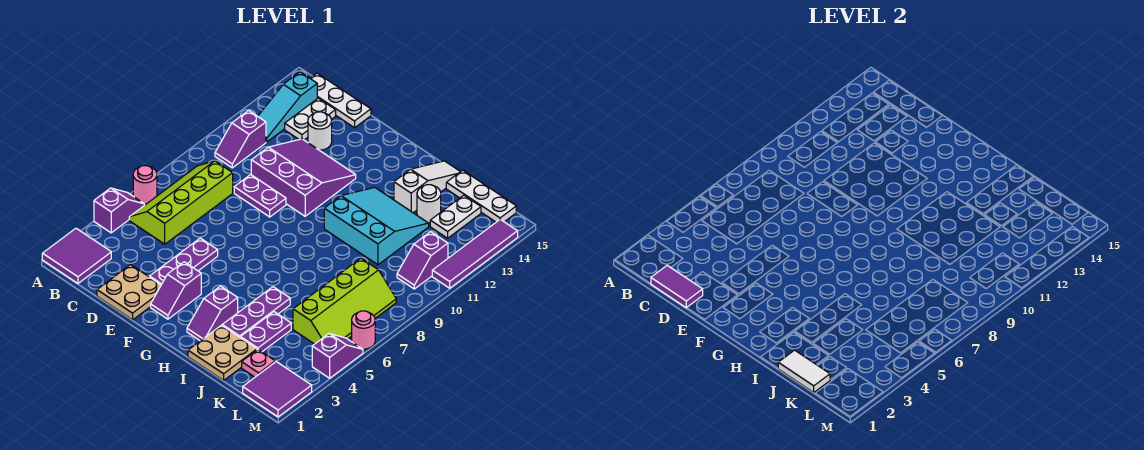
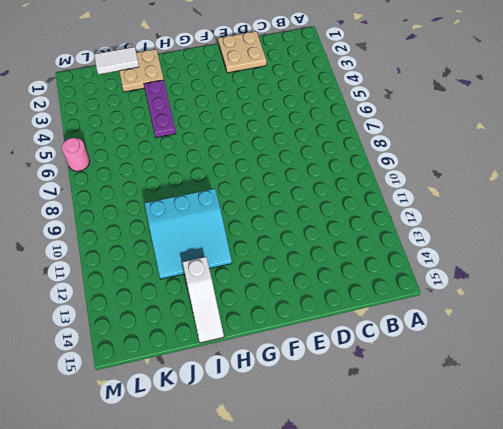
none -> purple 2x2 tile [42,228,111,283]
none -> purple 1x2 slope [94,188,145,233]
none -> pink 1x1 round brick [133,166,157,204]
none -> lime 2x4 slope [129,161,233,244]

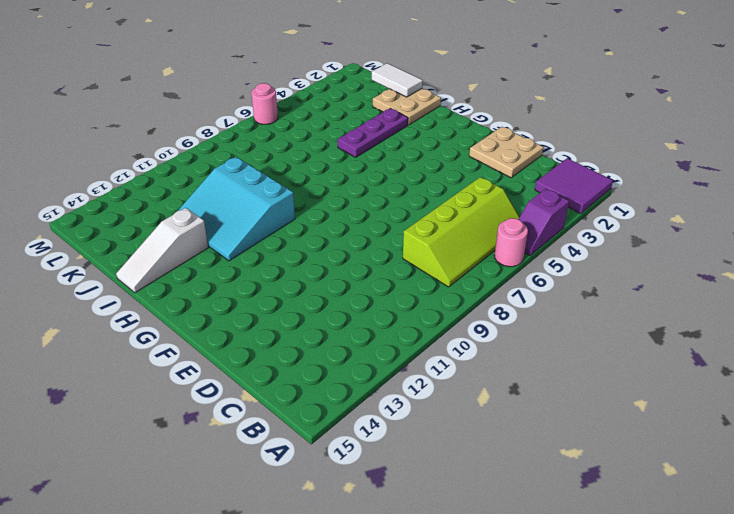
none -> purple 1x2 slope [215,111,266,168]
none -> cyan 1x3 slope [258,72,317,142]
none -> white 1x3 plate [310,73,371,128]
none -> white 1x2 plate [285,98,336,140]

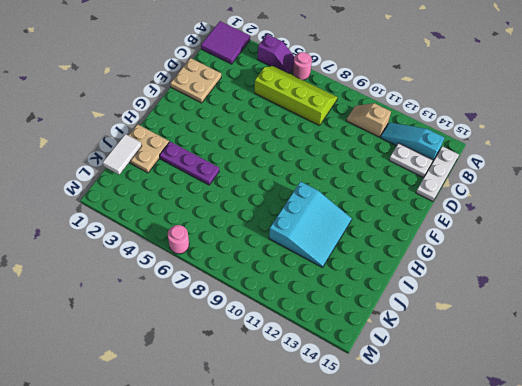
tan 1x2 slope [346,103,391,137] -> purple 1x2 slope [215,111,266,168]
none -> purple 1x2 plate [234,175,286,217]
none -> purple 3x3 slope [251,139,356,216]
none -> white 1x1 round brick [308,112,332,150]
none -> purple 1x3 plate [150,238,218,285]

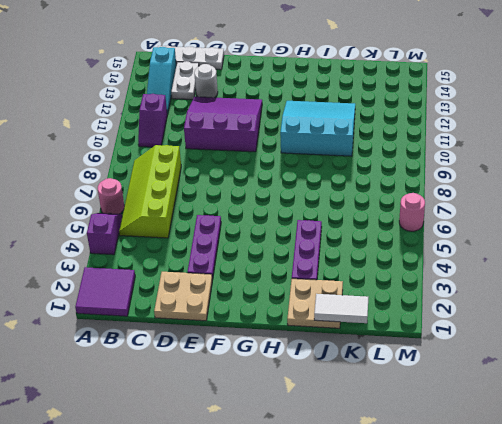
none -> purple 1x2 plate [234,175,286,217]
none -> purple 1x2 slope [151,262,201,319]
none -> purple 1x2 slope [187,286,238,341]
none -> white 1x3 slope [394,161,460,213]

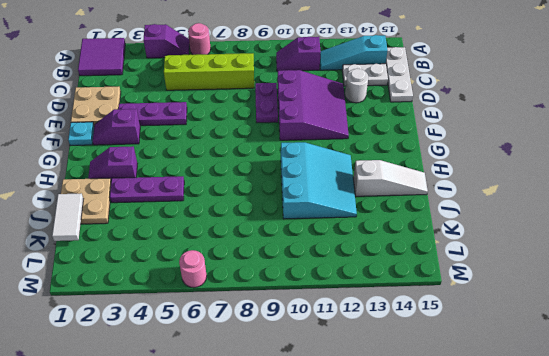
cyan 1x1 plate [68,122,94,146] -> none
none -> purple 1x2 plate [241,312,291,352]
none -> white 1x1 round brick [417,185,441,223]
none -> white 1x3 plate [446,170,516,222]
none -> pink 1x1 plate [242,350,275,377]

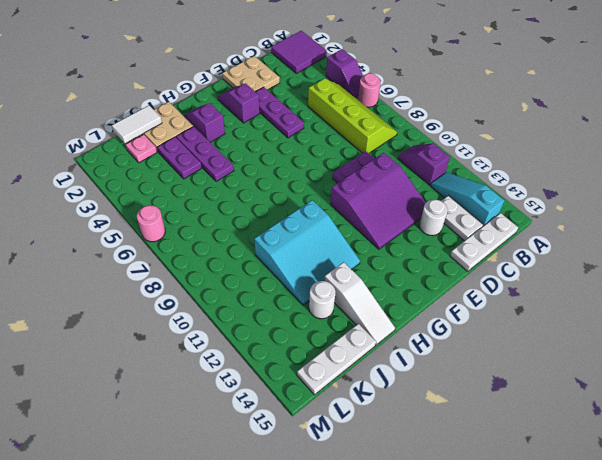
none -> lime 2x4 slope [293,258,396,344]
none -> white 1x2 plate [430,195,481,238]
none -> purple 2x2 tile [243,362,312,417]
none -> purple 1x2 slope [397,232,448,289]

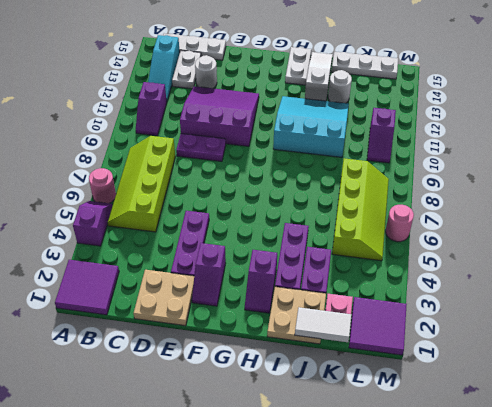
white 1x2 plate [285,47,311,85] -> white 1x2 plate moved to [430,195,481,238]
none -> purple 1x2 slope [312,334,363,378]
none -> purple 1x4 tile [432,219,518,288]
none -> purple 1x2 tile [651,265,703,308]

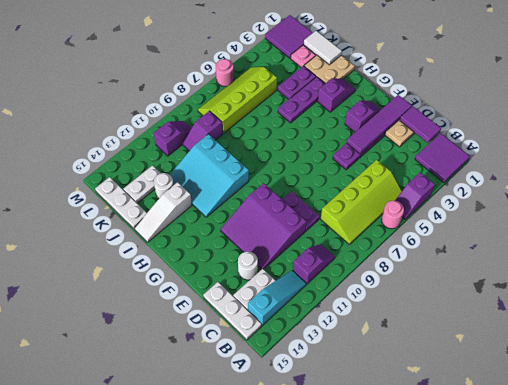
purple 1x4 tile [347,95,412,154] -> purple 1x4 tile moved to [432,219,518,288]
purple 1x2 slope [183,111,223,151] -> purple 1x2 slope moved to [312,334,363,378]

